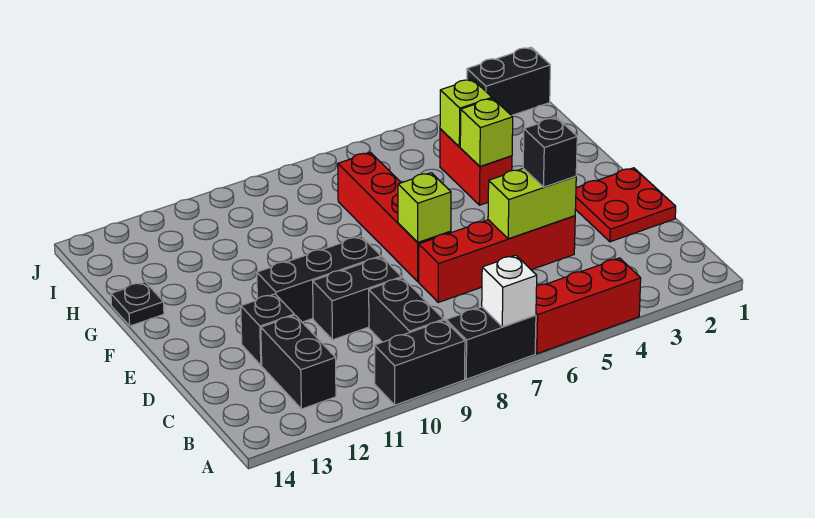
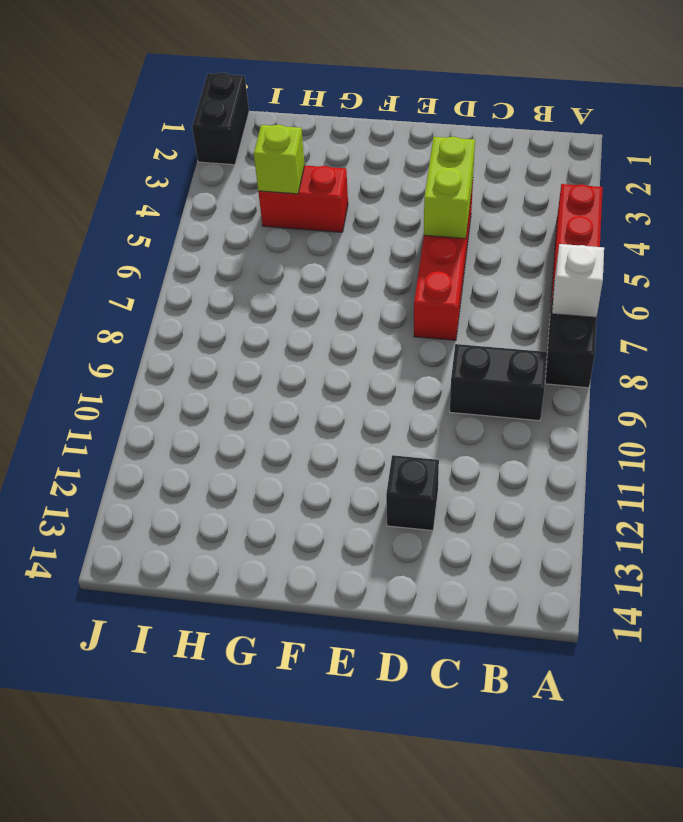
none -> black 1x2 brick [375,320,465,405]
none -> black 1x2 brick [261,315,336,409]
none -> red 2x2 plate [576,168,676,242]

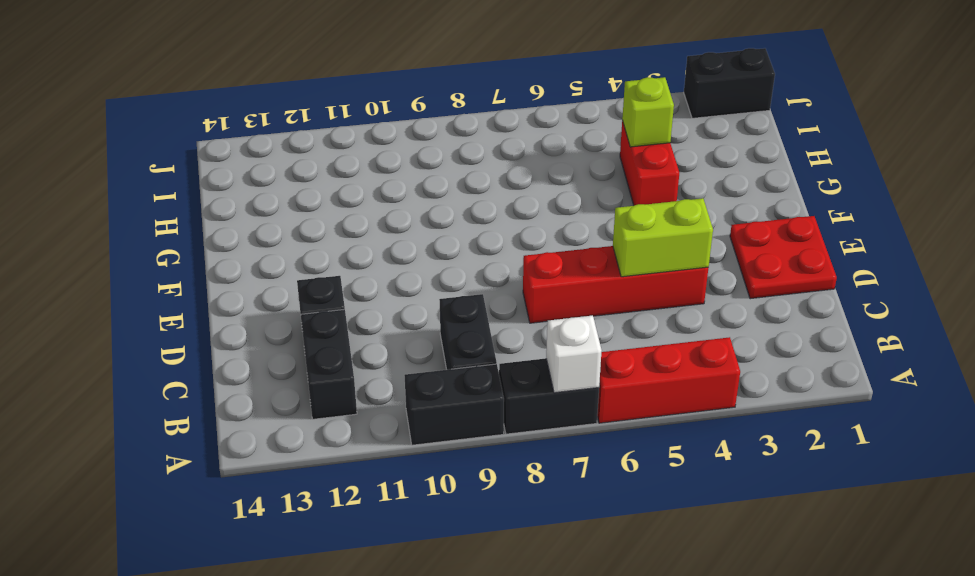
none -> black 1x2 brick [313,257,402,340]
none -> red 1x4 brick [338,152,451,281]
none -> black 1x3 brick [257,236,381,322]

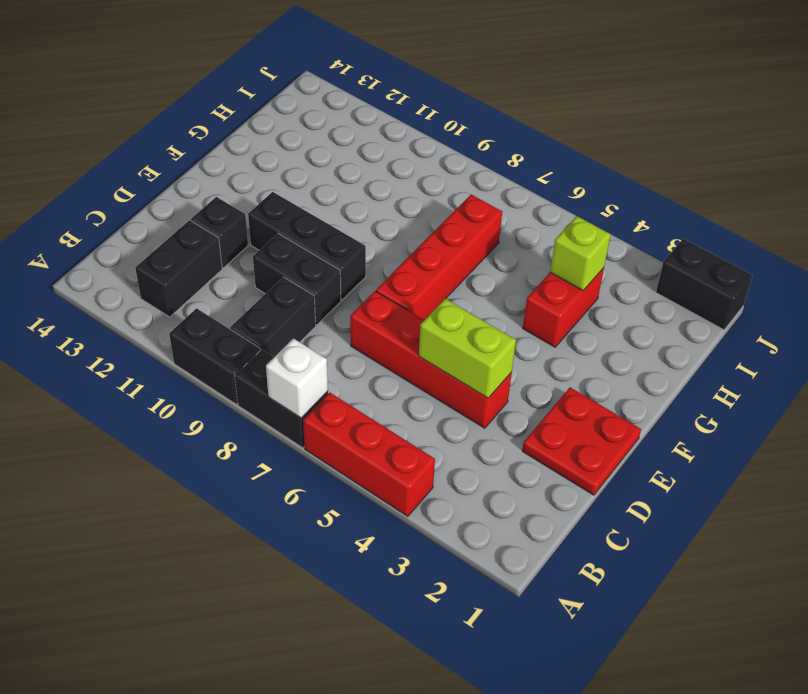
none -> black 1x1 plate [111,282,164,326]
none -> lime 1x1 brick [398,173,451,242]
none -> lime 1x1 brick [460,99,513,167]

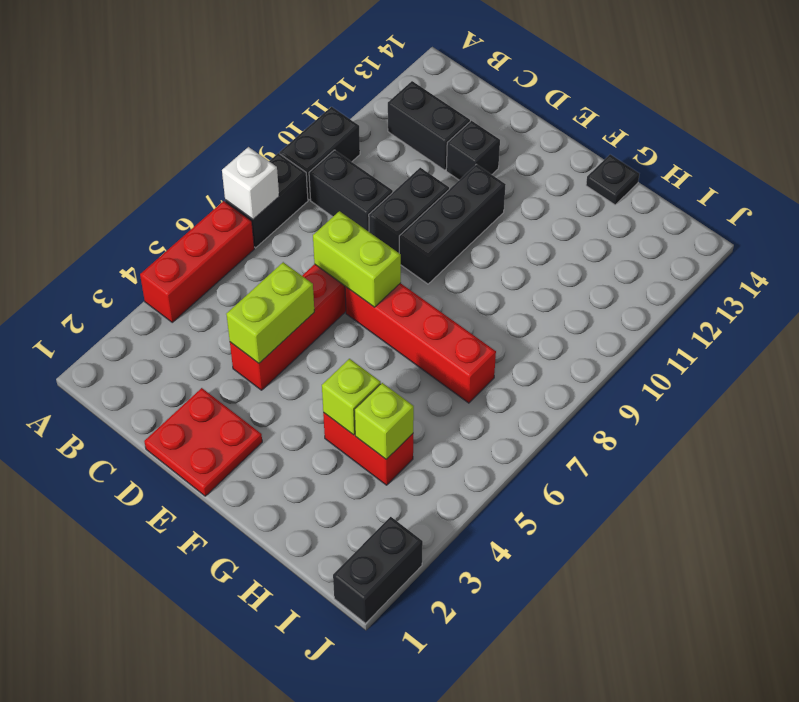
lime 1x2 brick [313,211,401,307] -> lime 1x1 brick [398,173,451,242]
none -> black 1x1 brick [523,117,577,187]

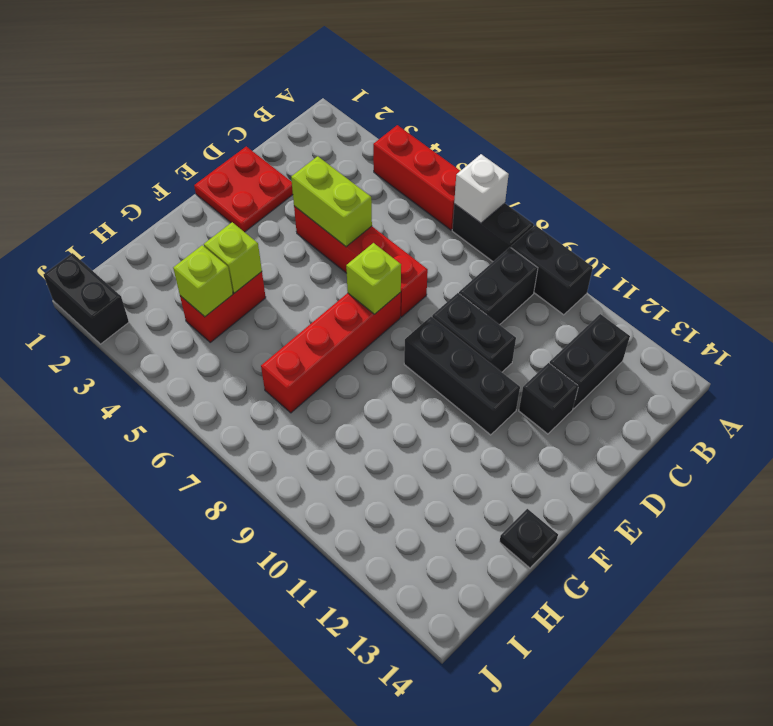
none -> black 1x1 brick [523,117,577,187]

